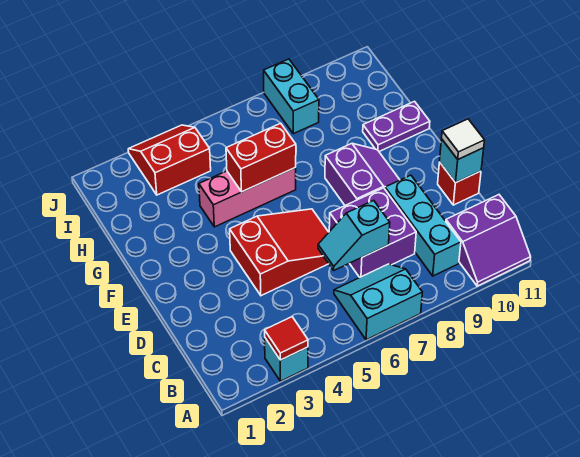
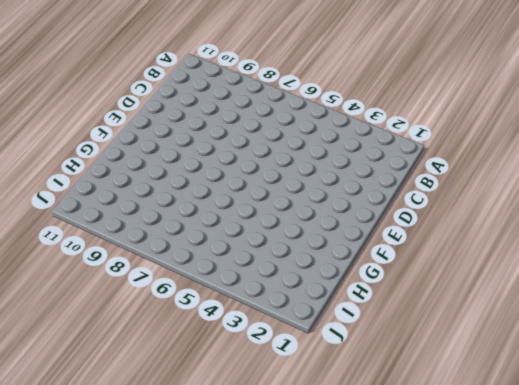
none -> cyan 1x1 brick [265,338,308,381]
none -> cyan 2x2 slope [334,264,422,340]
none -> purple 2x2 slope [446,195,531,286]

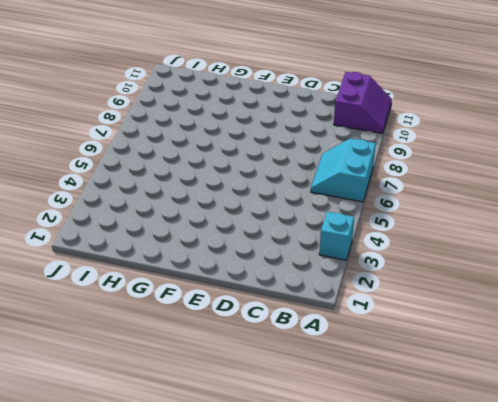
none -> cyan 1x3 brick [385,175,461,276]
none -> purple 2x2 brick [329,188,416,277]
none -> red 2x3 slope [230,209,329,296]

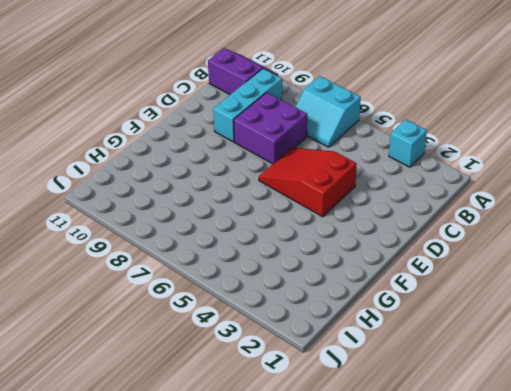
none -> red 1x1 brick [438,162,481,205]
none -> purple 2x2 slope [325,143,400,205]
none -> pink 1x3 brick [199,168,296,227]

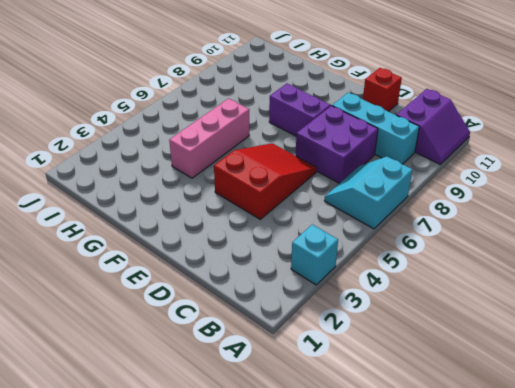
none -> purple 1x2 plate [363,101,430,151]
none -> red 2x2 slope [128,125,211,195]
none -> cyan 1x2 brick [264,59,319,134]

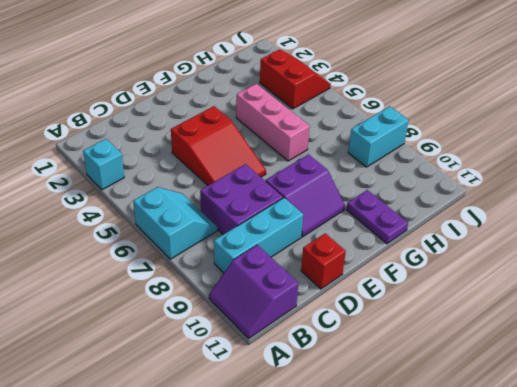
none -> red 1x1 tile [265,317,308,360]
none -> cyan 1x2 slope [318,200,390,270]
none -> cyan 1x1 brick [440,139,484,183]

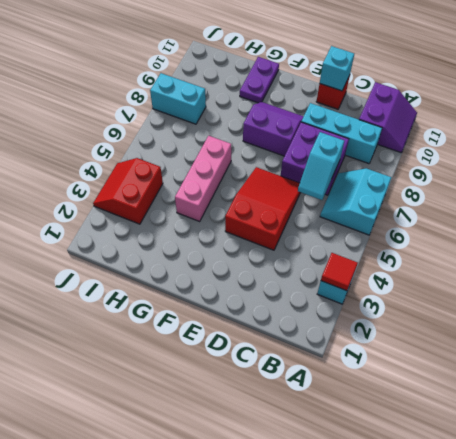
none -> red 1x2 brick [226,123,296,192]
none -> white 1x1 tile [442,119,485,159]

